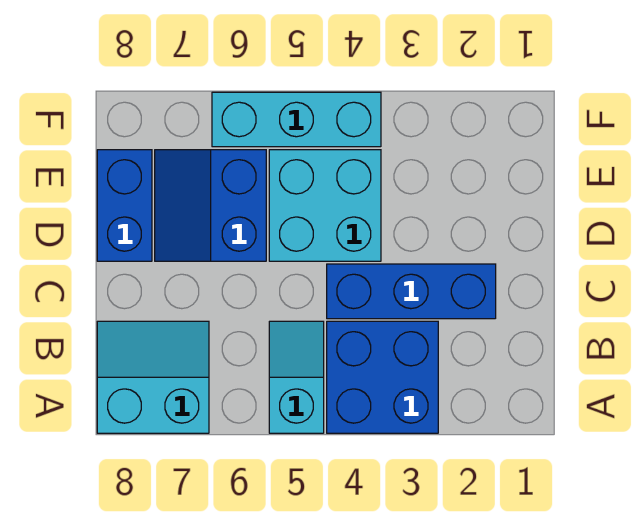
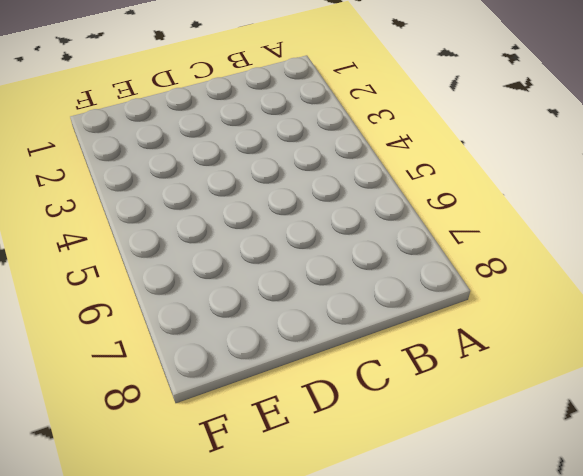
none -> blue 2x2 brick [327,321,438,433]
none -> cyan 1x2 slope [269,321,324,433]

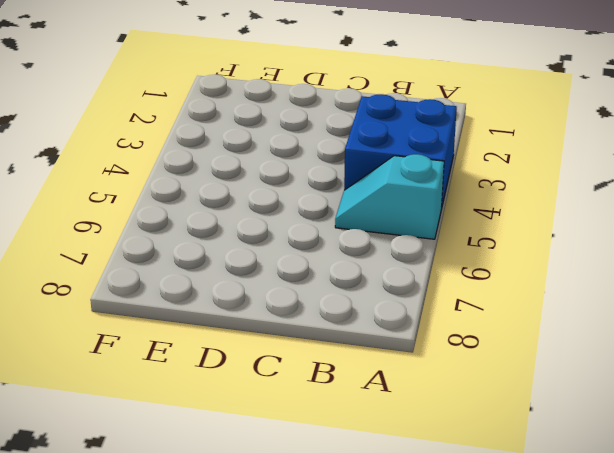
none -> cyan 2x2 slope [97,321,209,433]
none -> blue 1x3 brick [327,264,496,319]

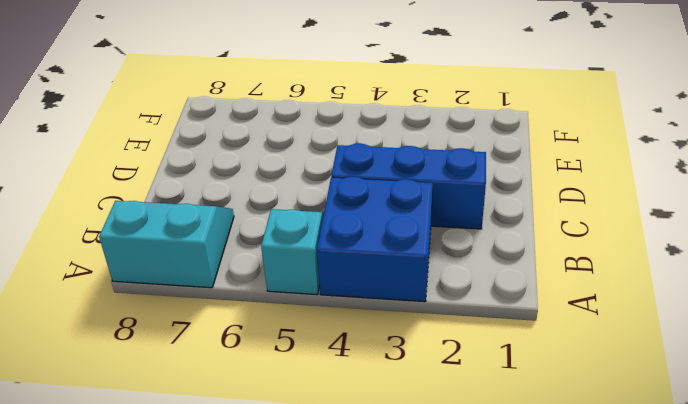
none -> cyan 2x2 brick [269,150,381,261]
none -> blue 2x2 slope [155,150,266,261]

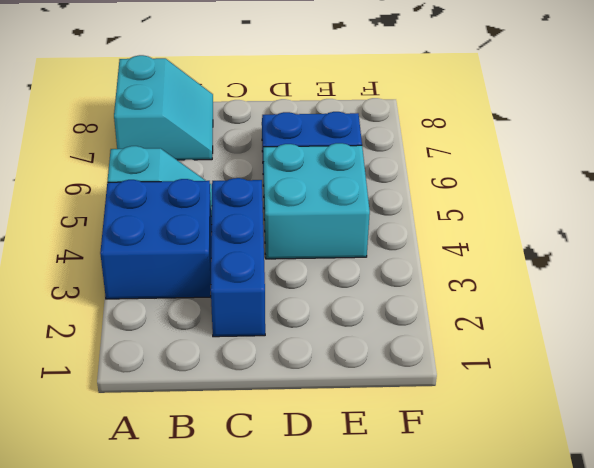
none -> blue 1x2 brick [97,150,152,261]
none -> cyan 1x3 brick [212,92,381,147]

